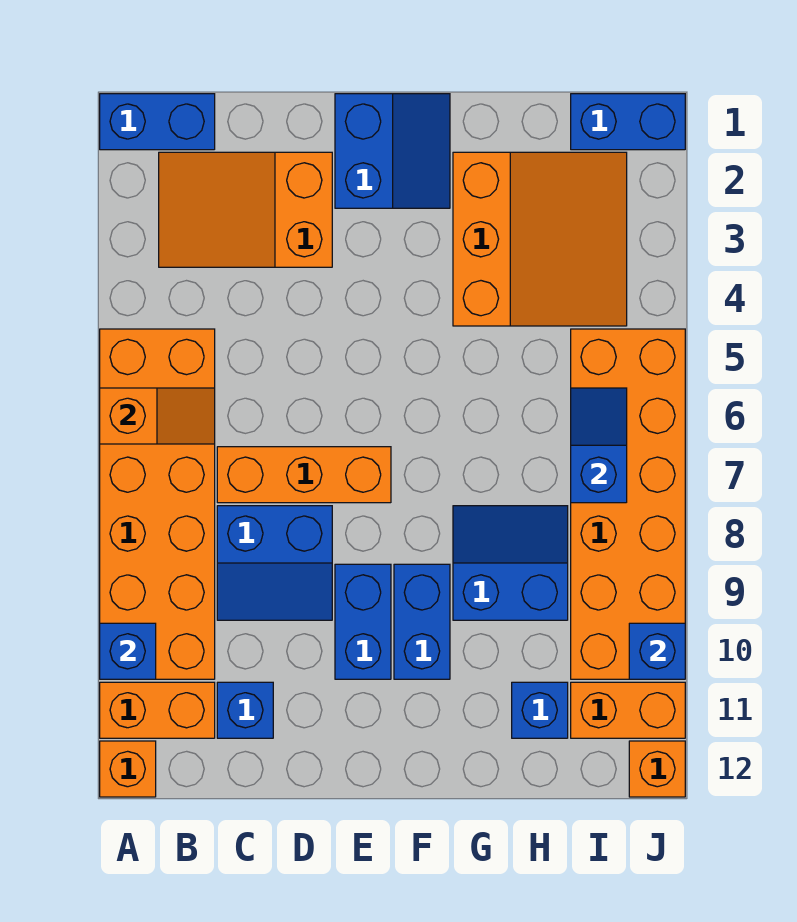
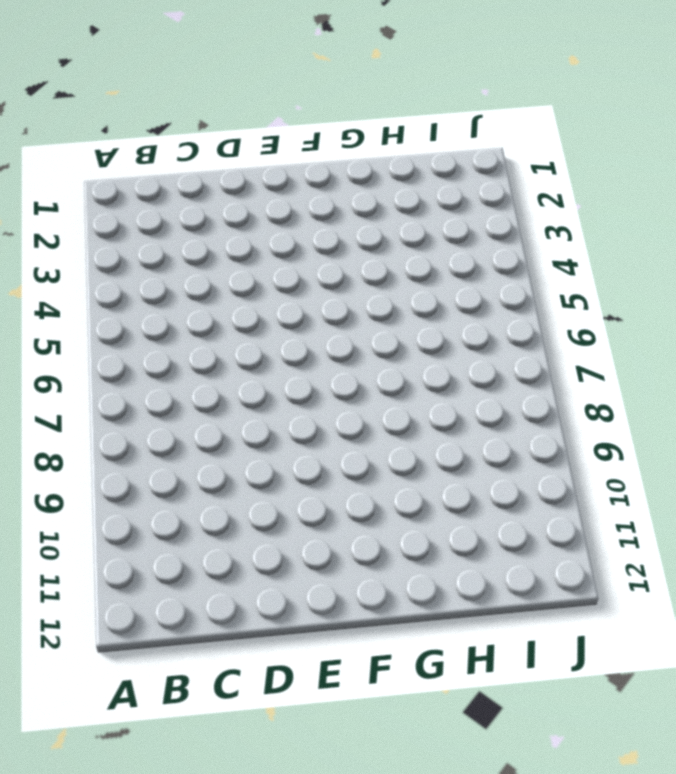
none -> blue 1x2 brick [100,94,215,150]
none -> orange 2x6 brick [100,329,215,679]
none -> orange 1x2 brick [100,682,215,738]

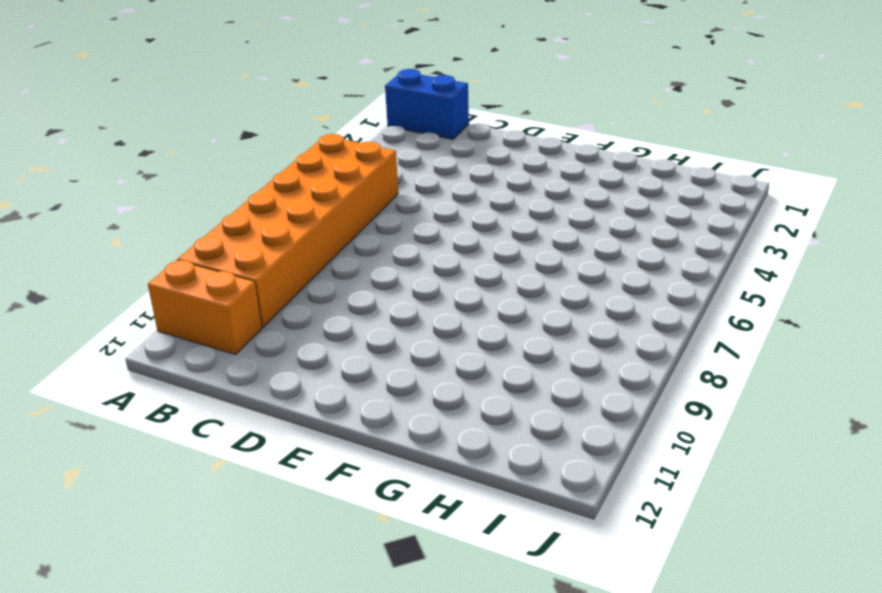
none -> orange 1x1 brick [100,741,156,797]
none -> orange 2x3 slope [159,152,332,267]
none -> orange 1x3 brick [217,447,391,503]

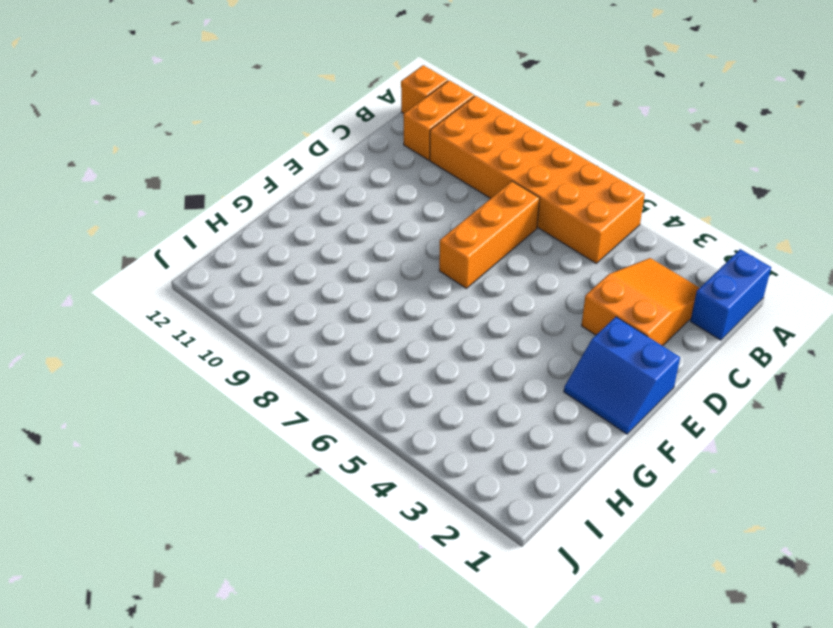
none -> blue 2x2 slope [217,506,332,620]
none -> blue 1x1 brick [217,682,273,738]
none -> blue 1x2 brick [335,564,391,679]

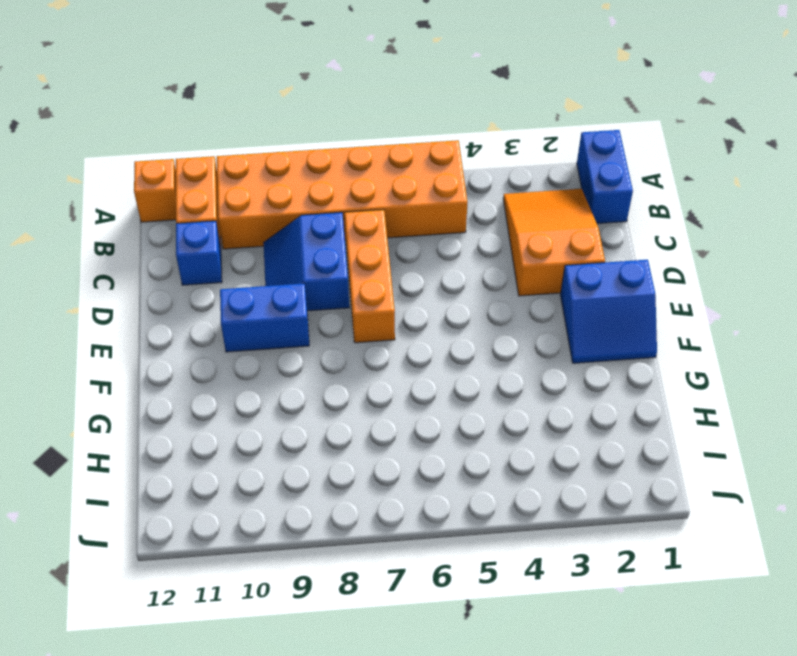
none -> blue 1x2 brick [394,564,450,679]
none -> orange 3x3 slope [453,152,627,326]
none -> blue 2x2 slope [453,506,568,620]

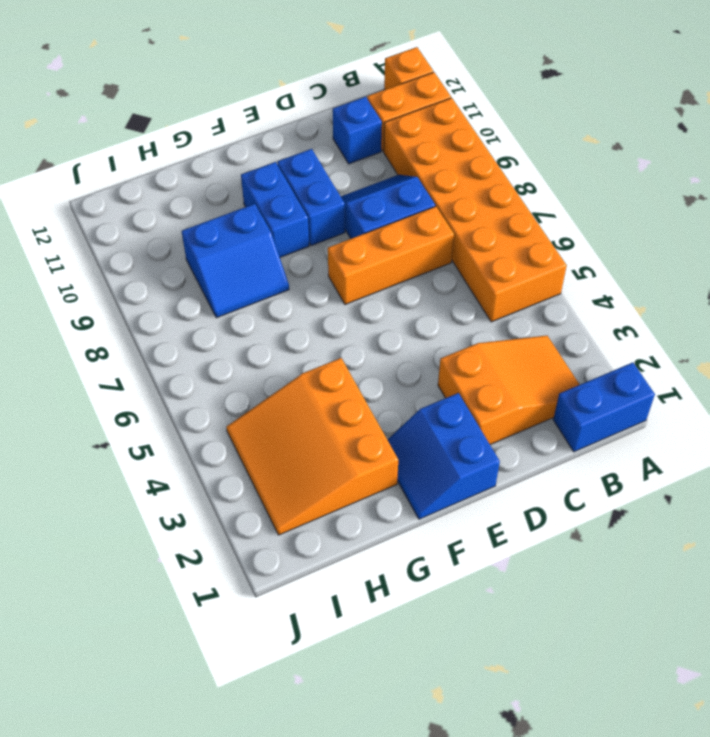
none -> blue 1x1 brick [512,682,568,738]
none -> blue 1x2 brick [571,94,685,150]
none -> orange 2x6 brick [571,329,685,679]

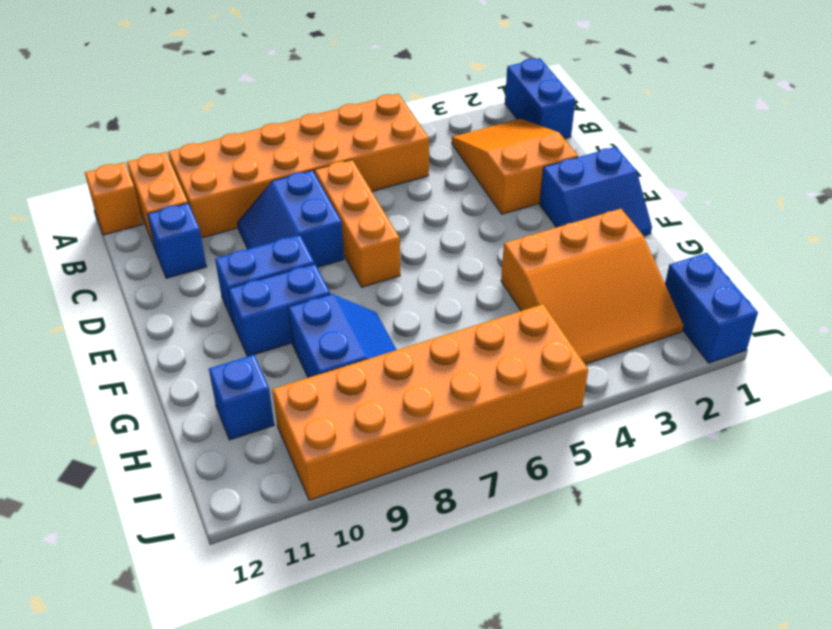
none -> orange 1x2 brick [571,682,685,738]
none -> orange 1x1 brick [629,741,685,797]
none -> orange 1x2 slope [100,388,215,444]

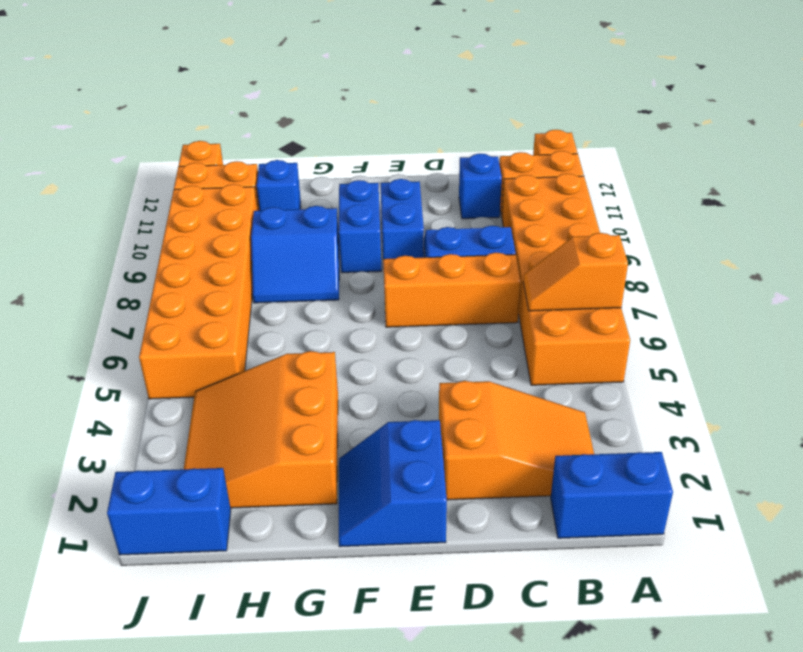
none -> blue 1x1 brick [100,623,156,679]
none -> blue 1x2 slope [571,388,627,503]
none -> blue 1x1 brick [629,623,685,679]

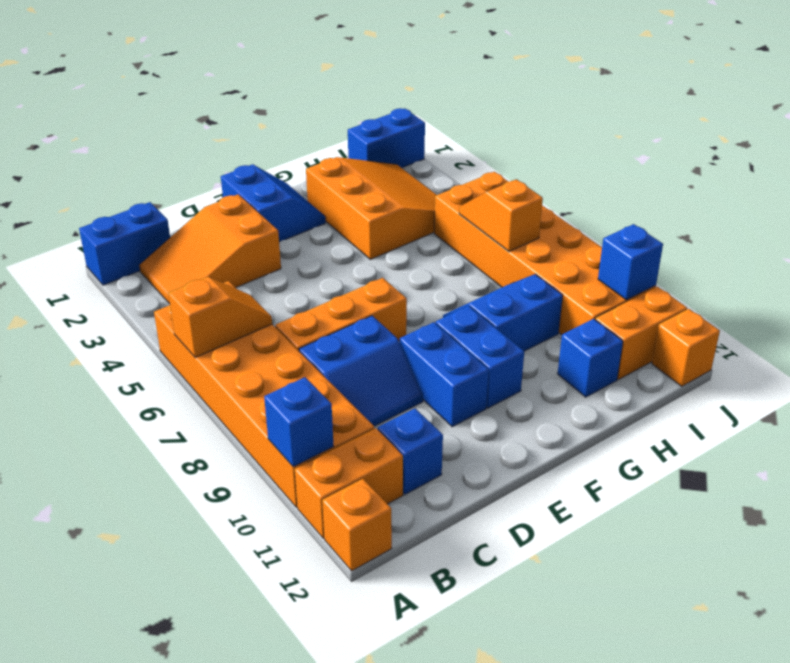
orange 1x2 slope [459,179,543,251] -> blue 1x2 slope [571,388,627,503]

